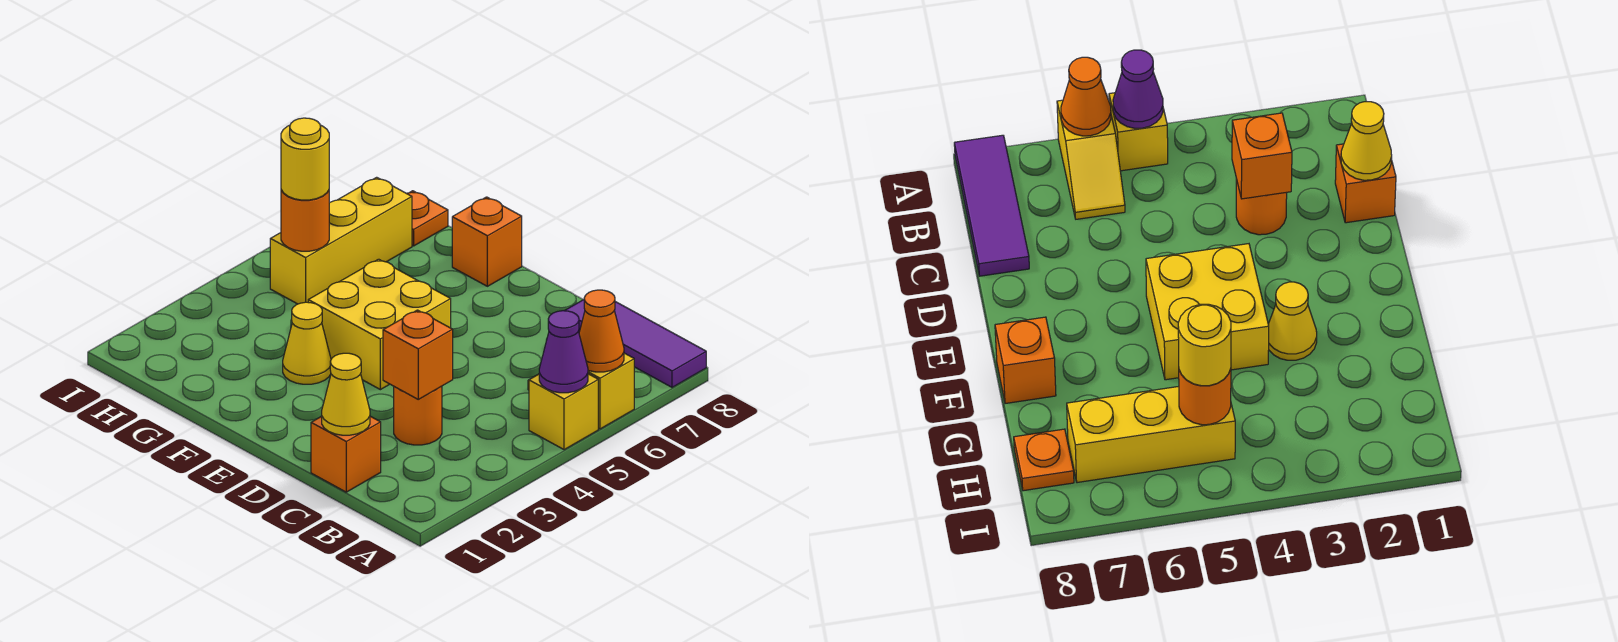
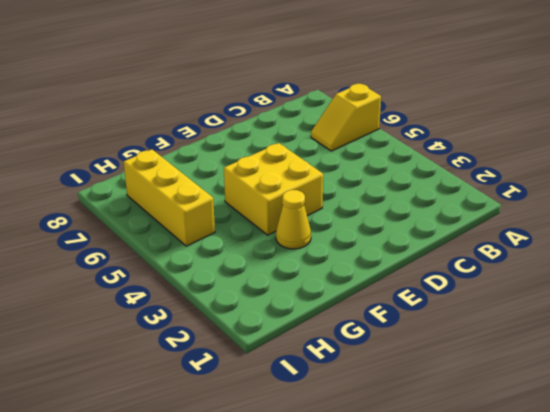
none -> yellow 1x1 brick [529,374,598,450]
none -> purple 1x3 tile [565,300,706,387]
none -> orange 1x1 brick [311,416,381,492]

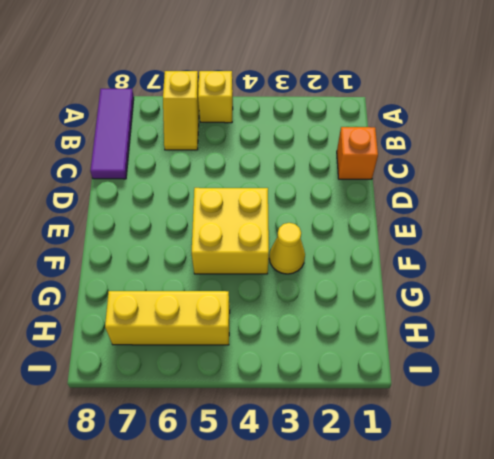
none -> orange 1x1 round brick [394,386,442,445]
none -> orange 1x1 brick [452,197,522,286]
none -> orange 1x1 plate [407,191,448,246]

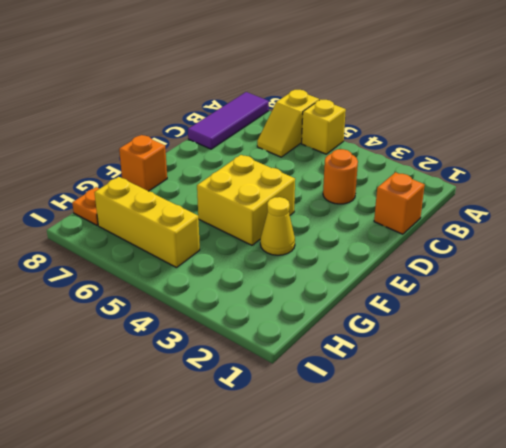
none -> purple 1x1 cone [539,311,588,393]
none -> orange 1x1 cone [579,290,624,372]
none -> yellow 1x1 cone [322,353,370,435]

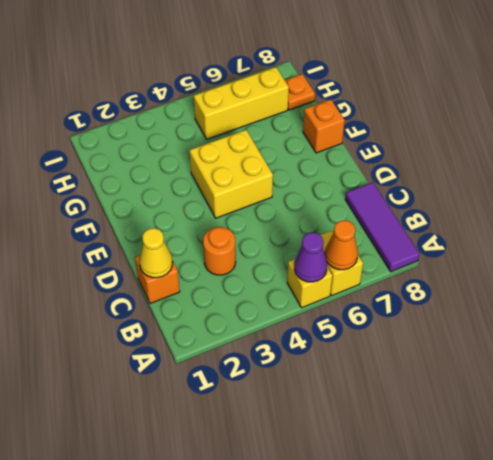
none -> yellow 1x1 cone [283,302,331,384]
none -> orange 1x1 brick [383,310,453,399]
none -> orange 1x1 round brick [281,190,329,251]

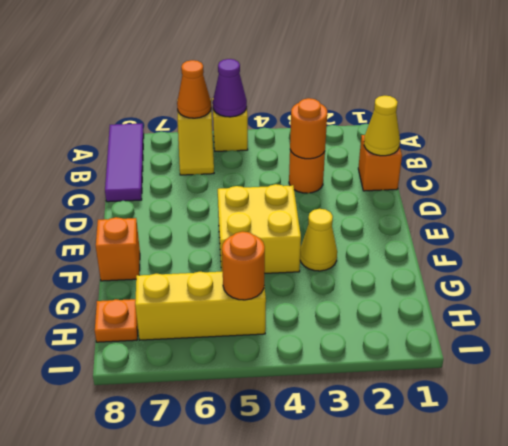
orange 1x1 round brick [290,98,327,159] -> orange 1x1 brick [383,310,453,399]
none -> yellow 1x1 round brick [281,118,329,200]

